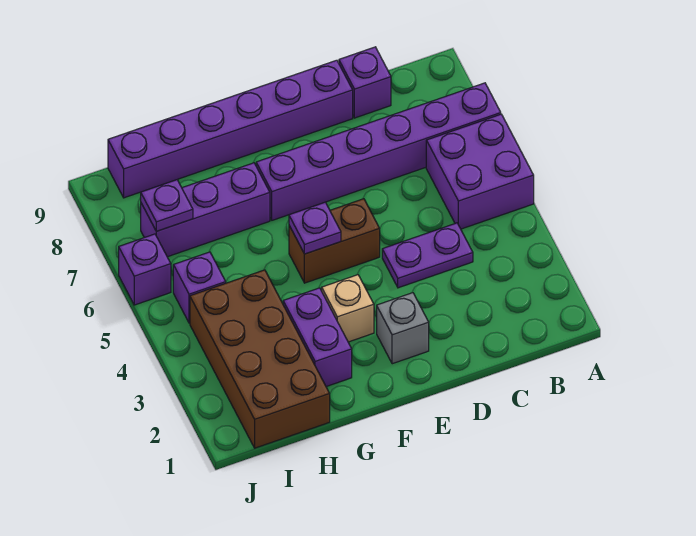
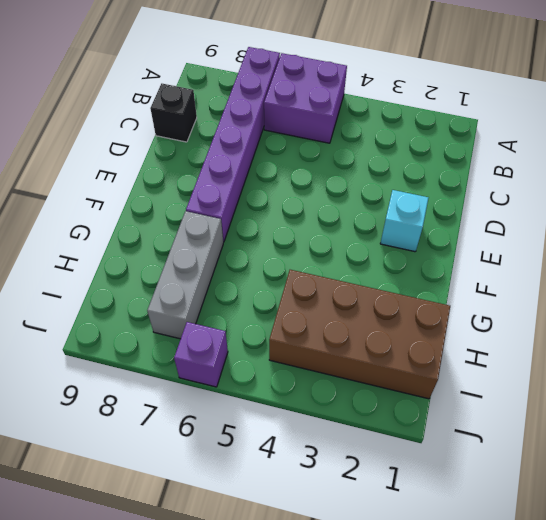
black 1x1 brick [150,83,197,142] -> purple 1x1 brick [339,47,391,118]
cyan 1x1 brick [380,190,428,252] -> grey 1x1 brick [377,293,429,364]
grey 1x3 brick [147,211,223,339] -> purple 1x3 brick [141,163,270,257]
none -> purple 1x2 plate [382,223,473,288]
none -> purple 1x6 brick [108,60,353,198]
none -> brown 1x2 brick [289,199,380,283]

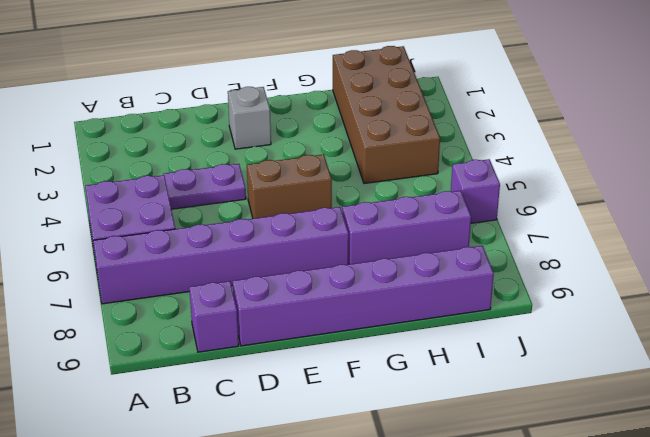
none -> tan 1x1 brick [322,275,374,342]
none -> purple 1x2 brick [283,288,352,387]
none -> purple 1x1 brick [173,252,226,323]

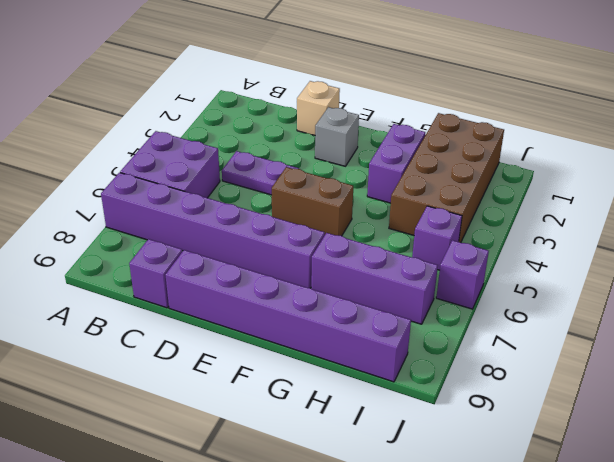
tan 1x1 brick [297,81,340,135] -> tan 1x1 brick moved to [322,275,374,342]
none -> purple 1x1 plate [289,202,341,254]
none -> purple 1x1 plate [141,180,193,231]

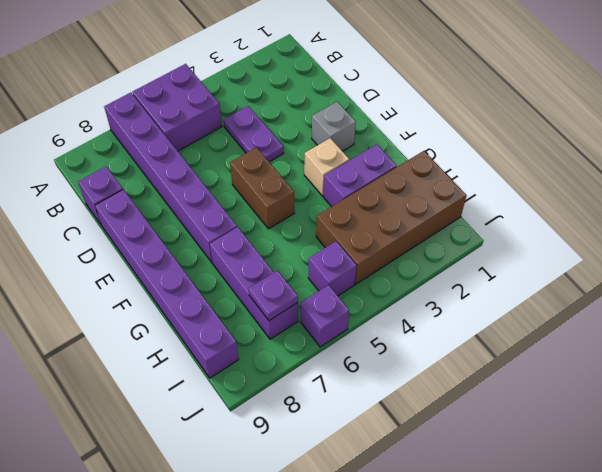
none -> purple 1x1 plate [289,202,341,254]

